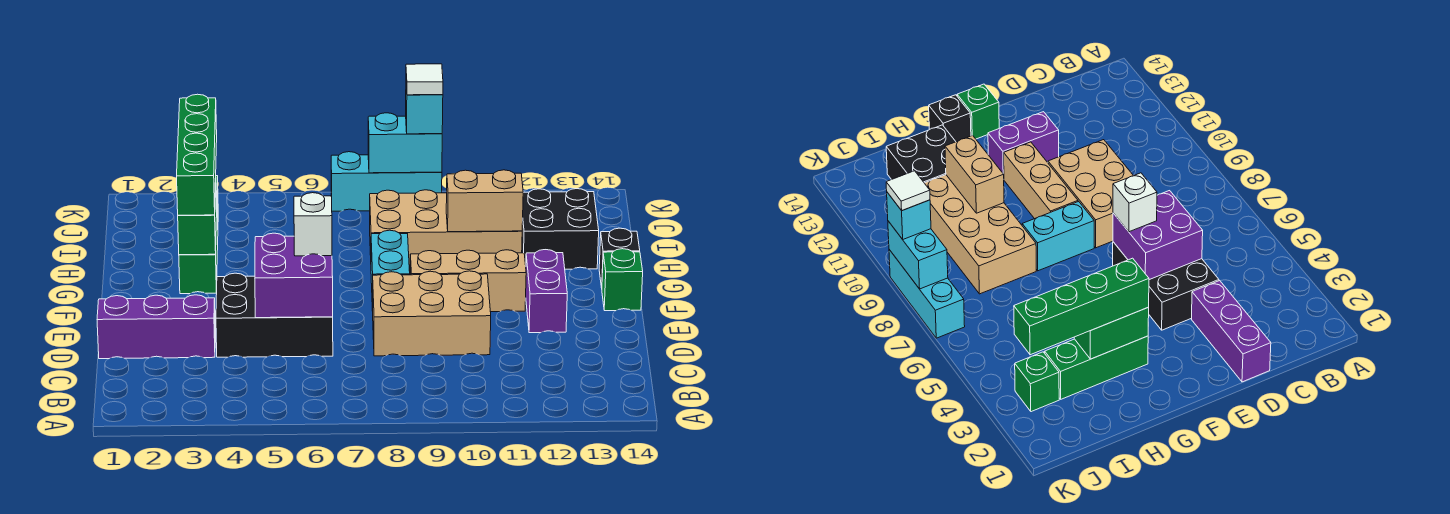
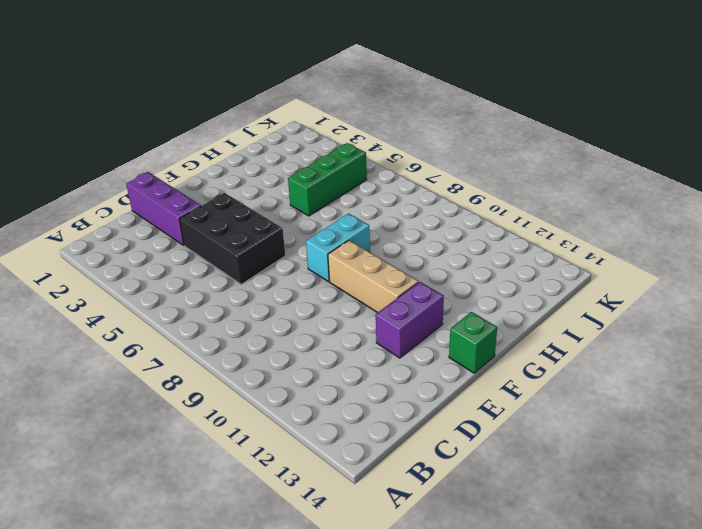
green 1x3 brick [288,143,367,216] -> green 1x3 brick moved to [179,195,218,294]
none -> tan 2x3 brick [373,271,491,356]
none -> black 1x1 brick [599,228,640,288]
none -> tan 2x4 brick [370,190,522,271]

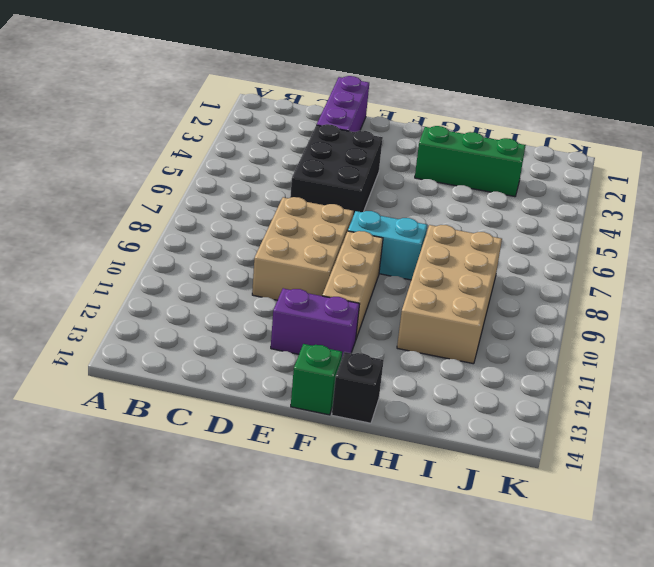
none -> black 2x2 brick [522,189,599,269]
none -> green 1x1 brick [1015,352,1059,412]
none -> cyan 1x3 brick [331,152,442,211]

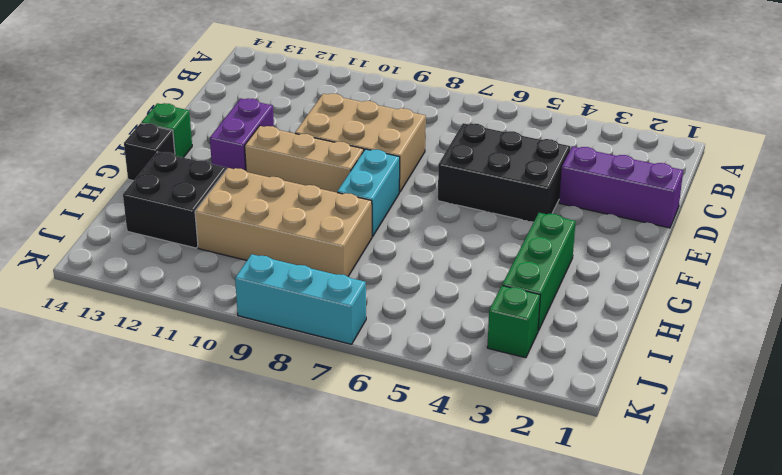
none -> purple 2x2 brick [255,233,333,318]
none -> green 1x2 brick [178,183,217,255]
none -> tan 1x2 brick [446,170,523,232]

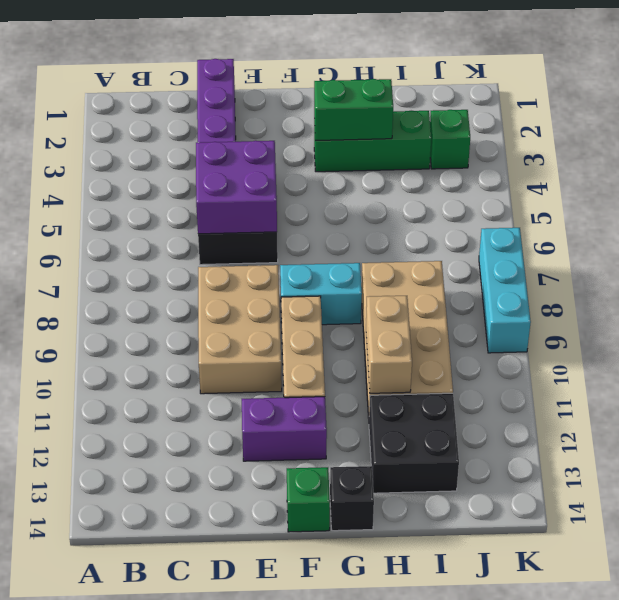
none -> cyan 1x2 brick [368,113,442,173]
none -> white 1x1 brick [294,193,332,256]
none -> green 1x4 brick [177,94,217,215]

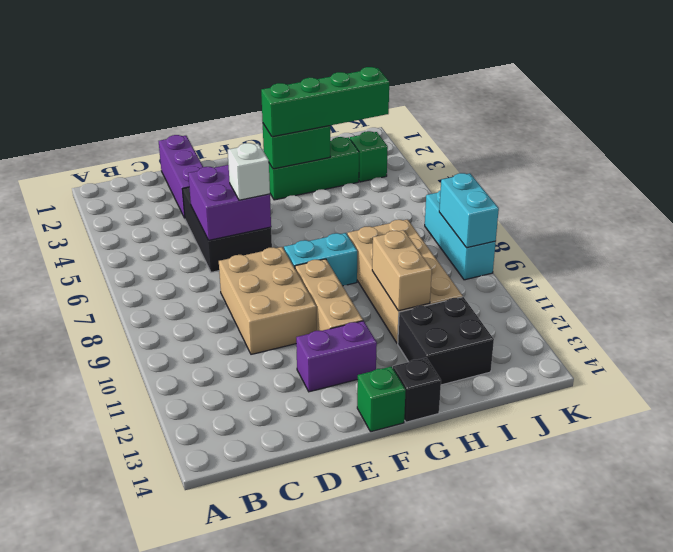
none -> cyan 1x1 brick [406,88,443,134]
none -> white 1x1 tile [406,64,443,95]

